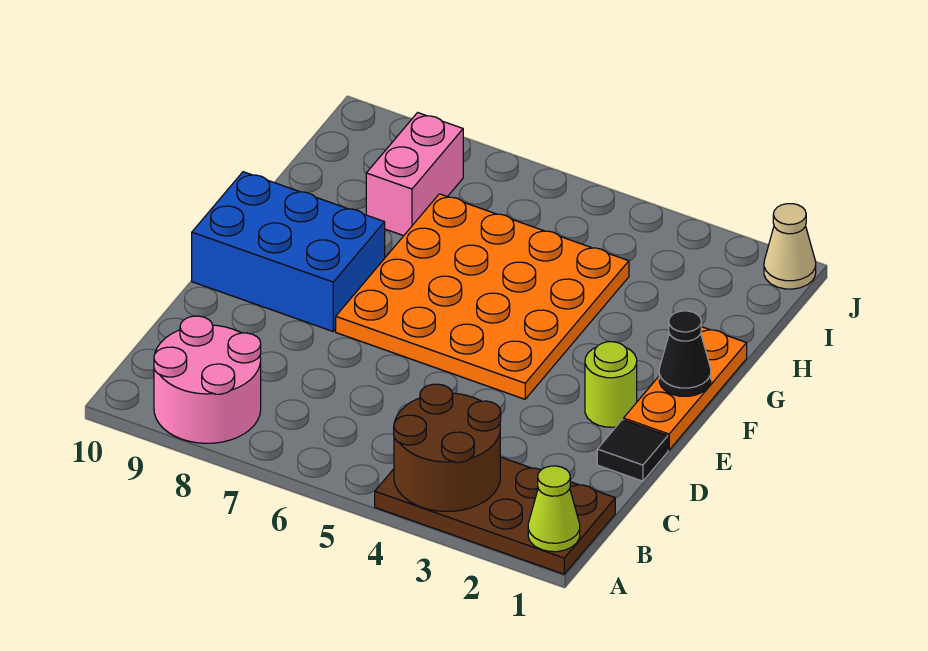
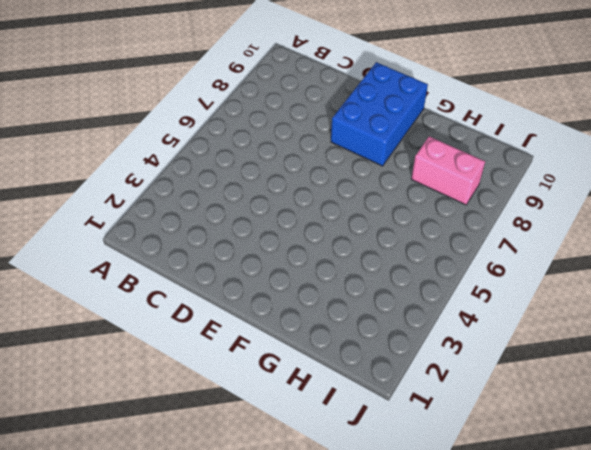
none -> brown 2x4 plate [375,457,615,574]
none -> pink 2x2 round brick [154,316,261,443]
none -> black 1x1 tile [597,420,668,481]

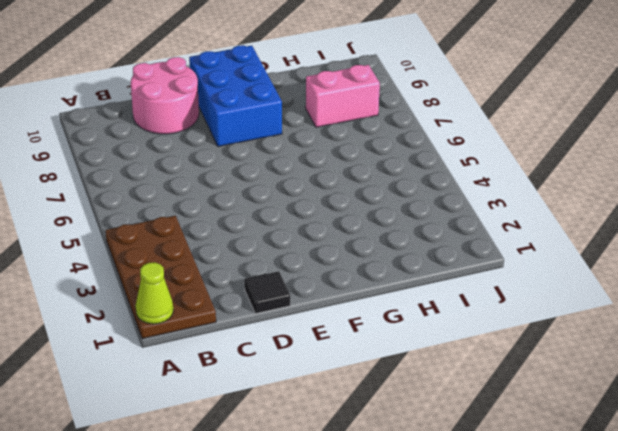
pink 2x2 round brick [131,57,199,134] -> pink 2x2 round brick moved to [154,316,261,443]
none -> orange 1x3 plate [624,327,747,450]
none -> lime 1x1 round brick [585,342,637,427]
none -> orange 4x4 plate [336,194,629,399]

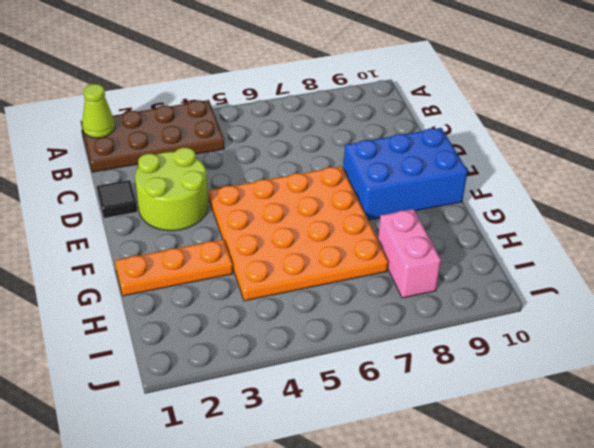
lime 2x2 round brick [135,148,208,231] -> lime 1x1 round brick [585,342,637,427]
orange 1x3 plate [115,239,233,296] -> orange 1x3 plate turned to [624,327,747,450]
none -> pink 2x2 round brick [154,316,261,443]
none -> tan 1x1 cone [764,204,816,289]
none -> brown 2x2 round brick [394,384,501,512]

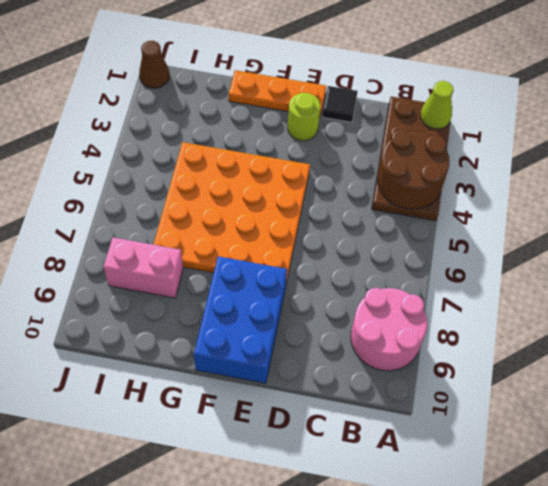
brown 1x1 cone [139,41,169,88] -> tan 1x1 cone [764,204,816,289]
none -> black 1x1 cone [659,311,711,396]

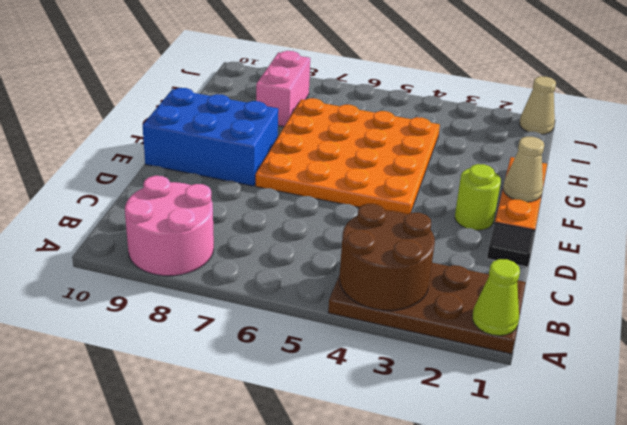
tan 1x1 cone [503,137,544,202] -> black 1x1 cone [659,311,711,396]

